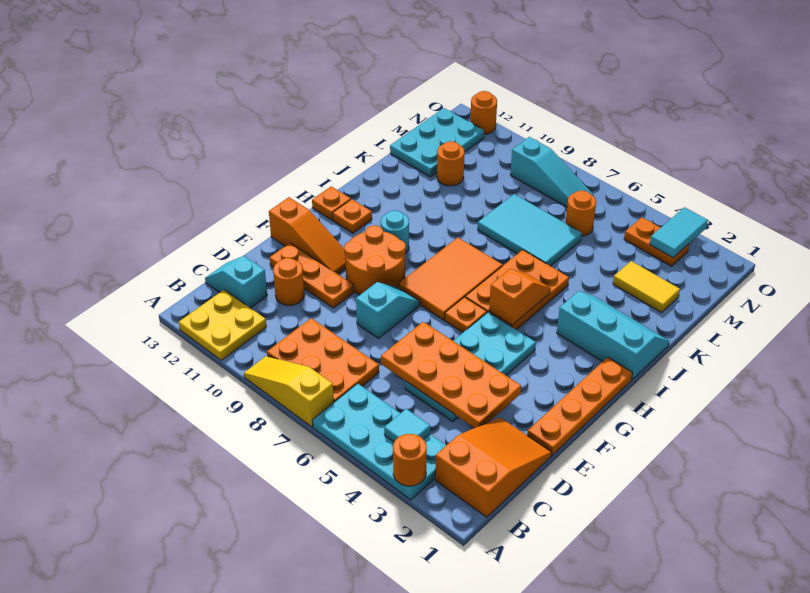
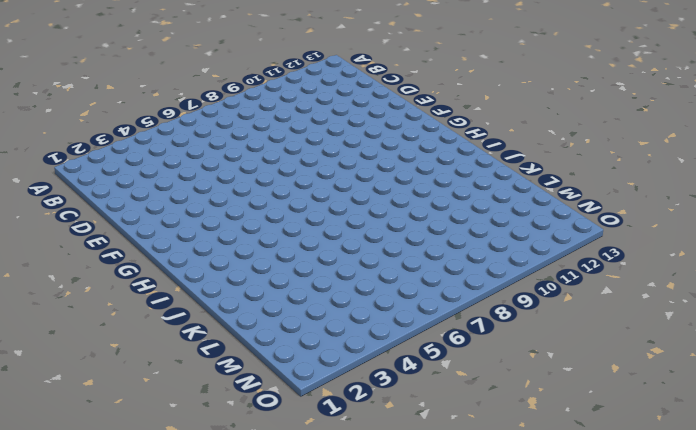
none -> cyan 2x4 plate [313,383,446,500]
none -> yellow 1x3 slope [244,356,334,427]
none -> yellow 2x2 plate [179,290,266,360]
none -> orange 2x3 slope [435,417,552,517]

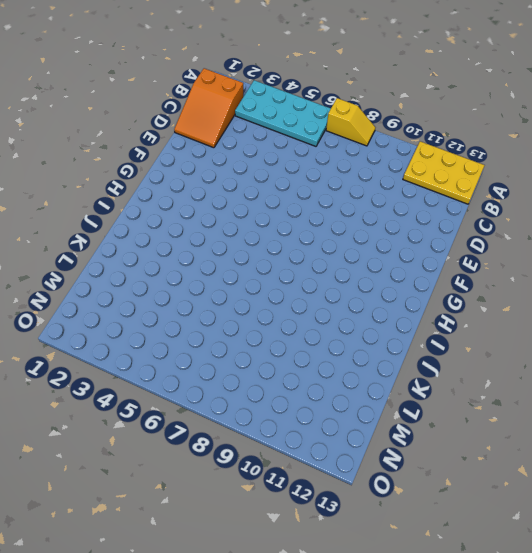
yellow 1x2 slope [326,98,376,146] -> yellow 1x3 slope [244,356,334,427]
yellow 2x3 plate [403,141,485,204] -> yellow 2x2 plate [179,290,266,360]
none -> orange 2x3 plate [267,318,379,402]
none -> cyan 1x2 slope [205,256,267,308]
none -> cyan 2x4 plate [405,312,536,422]
none -> orange 1x1 round brick [273,258,304,305]

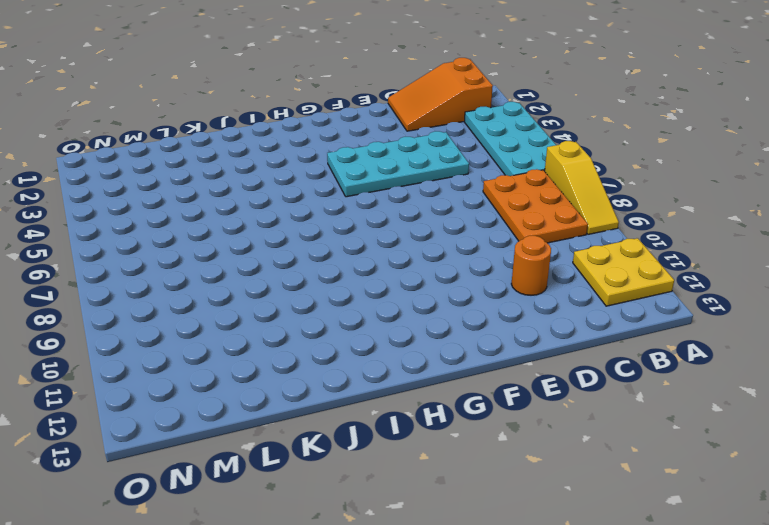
none -> cyan 1x2 slope [205,256,267,308]
none -> orange 1x4 plate [527,357,633,455]
none -> cyan 1x2 slope [356,282,420,338]
none -> orange 1x3 plate [270,243,354,308]

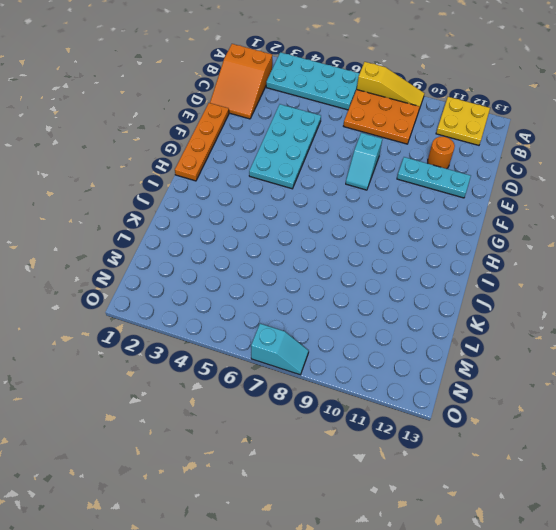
cyan 1x3 plate [397,157,471,198] -> orange 1x3 plate [270,243,354,308]
cyan 1x2 slope [251,324,309,375] -> cyan 1x2 slope moved to [205,256,267,308]
none -> orange 2x2 round brick [344,226,406,295]
none -> orange 1x3 slope [269,197,346,274]
none -> orange 1x1 plate [445,297,487,332]
none -> orange 2x3 tile [399,238,503,320]

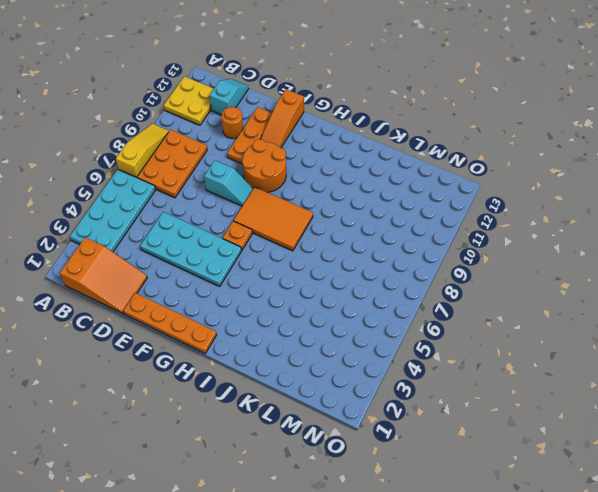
none -> orange 2x3 plate [465,250,569,330]
none -> cyan 1x1 round brick [381,210,409,254]
none -> orange 1x1 plate [333,199,372,233]
none -> orange 1x1 plate [312,186,351,220]

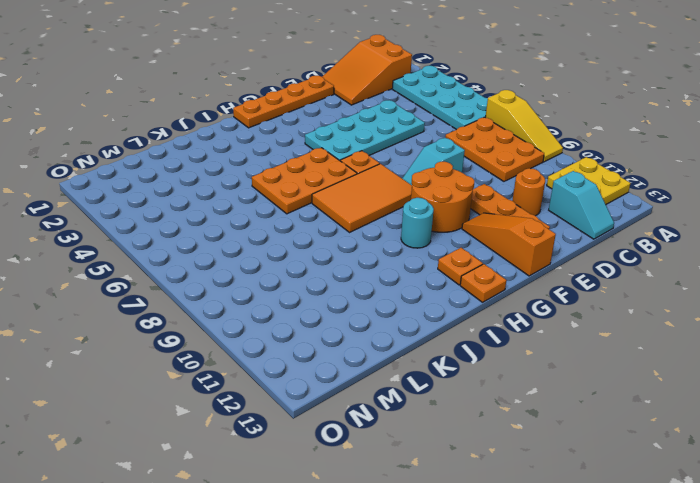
none -> cyan 2x3 slope [557,291,669,380]
none -> cyan 2x3 tile [478,194,582,266]
none -> yellow 1x2 tile [613,261,680,312]
none -> orange 1x1 round brick [437,141,465,186]

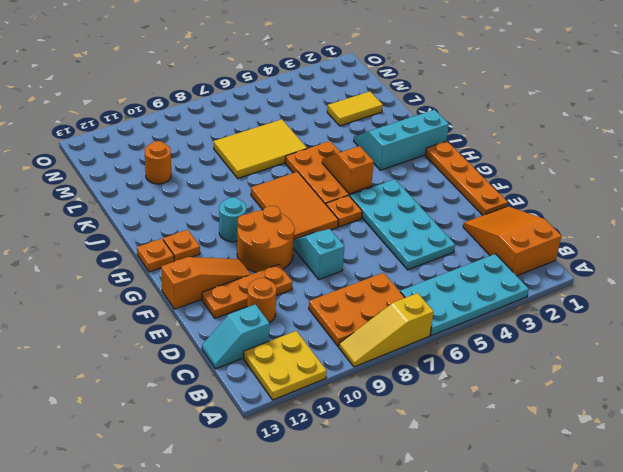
yellow 2x3 tile [214,119,307,178] -> cyan 2x3 tile [478,194,582,266]
none -> cyan 2x3 plate [390,108,484,177]
none -> orange 1x1 round brick [566,191,596,236]
none -> orange 1x2 plate [624,217,689,266]
none -> cyan 1x3 slope [510,137,593,207]

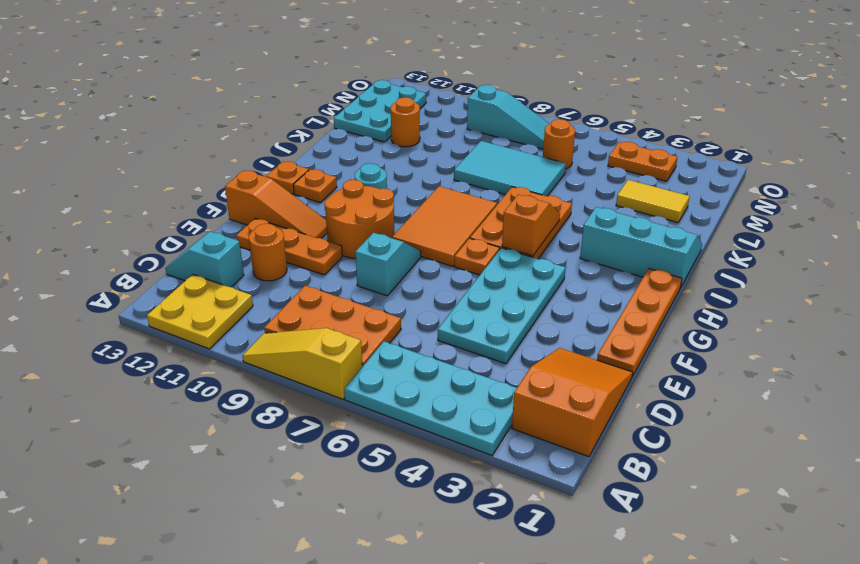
none -> orange 1x1 round brick [470,91,497,134]
none -> orange 1x1 round brick [393,434,427,486]
none -> cyan 1x1 tile [384,409,430,442]
none -> orange 2x4 plate [381,322,521,428]

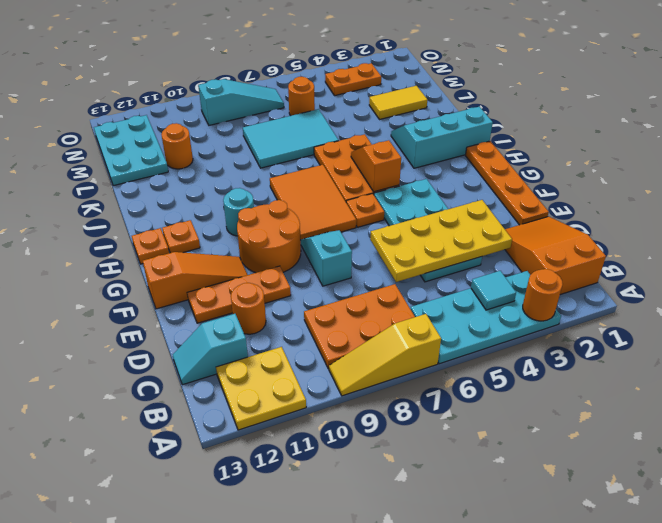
yellow 2x4 plate [370,200,512,282] -> orange 2x4 plate [381,322,521,428]
none -> orange 1x1 round brick [470,91,497,134]
none -> cyan 1x2 tile [650,207,708,258]

